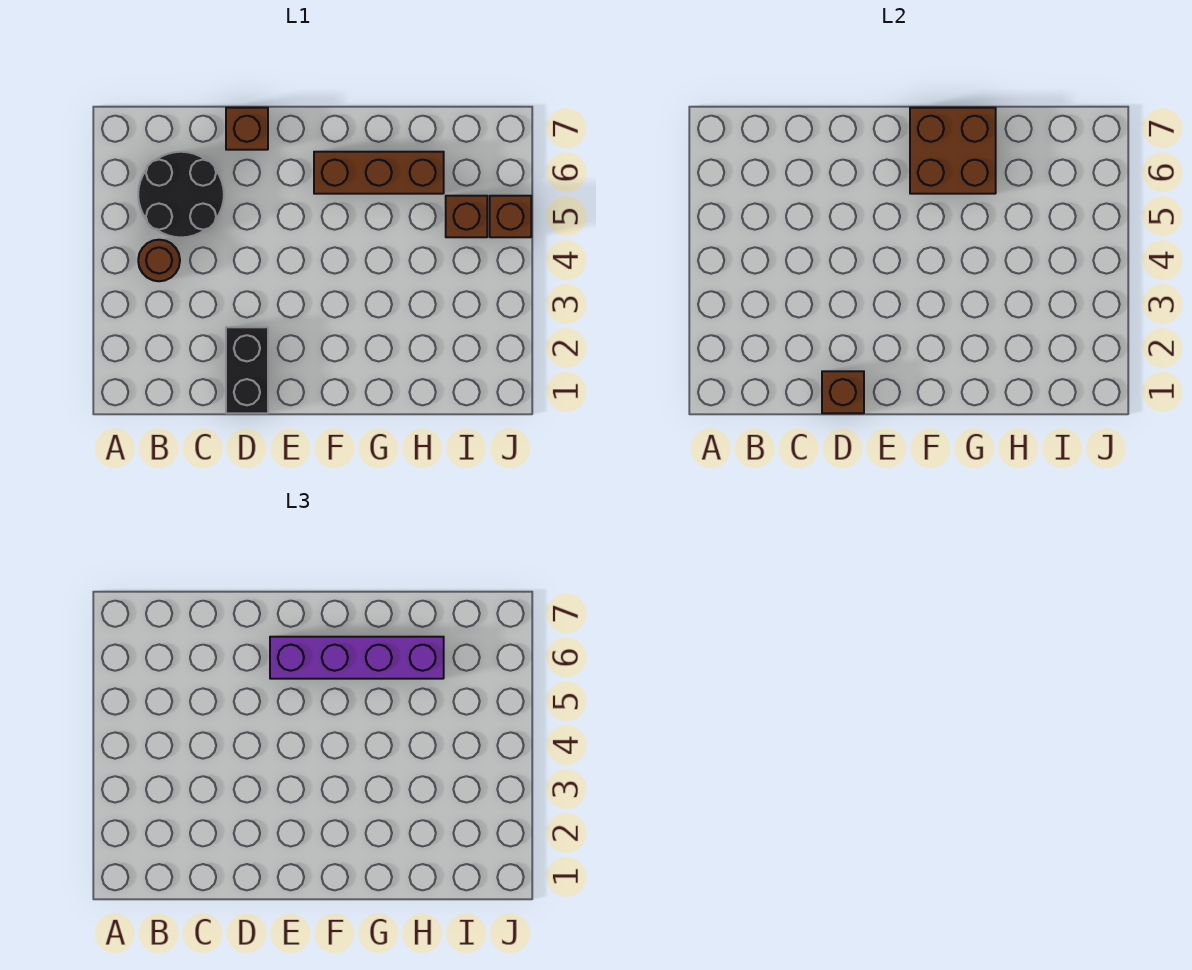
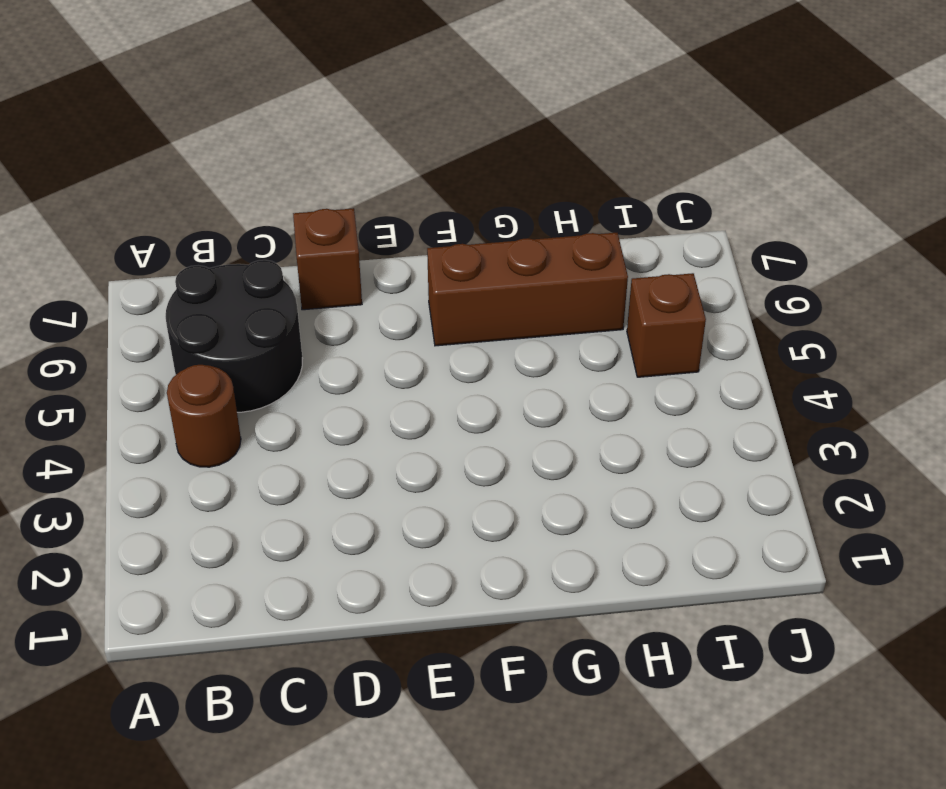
none -> black 1x2 brick [226,327,268,413]
none -> brown 1x1 brick [490,196,531,237]

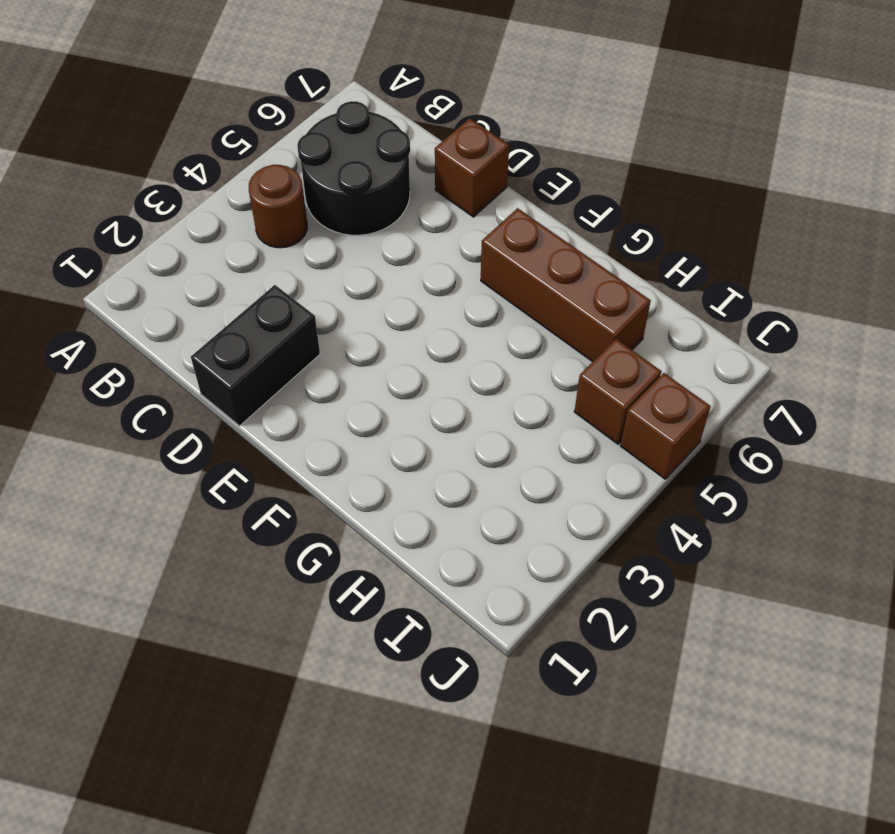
none -> brown 1x1 brick [822,371,864,413]
none -> brown 2x2 brick [910,108,996,194]

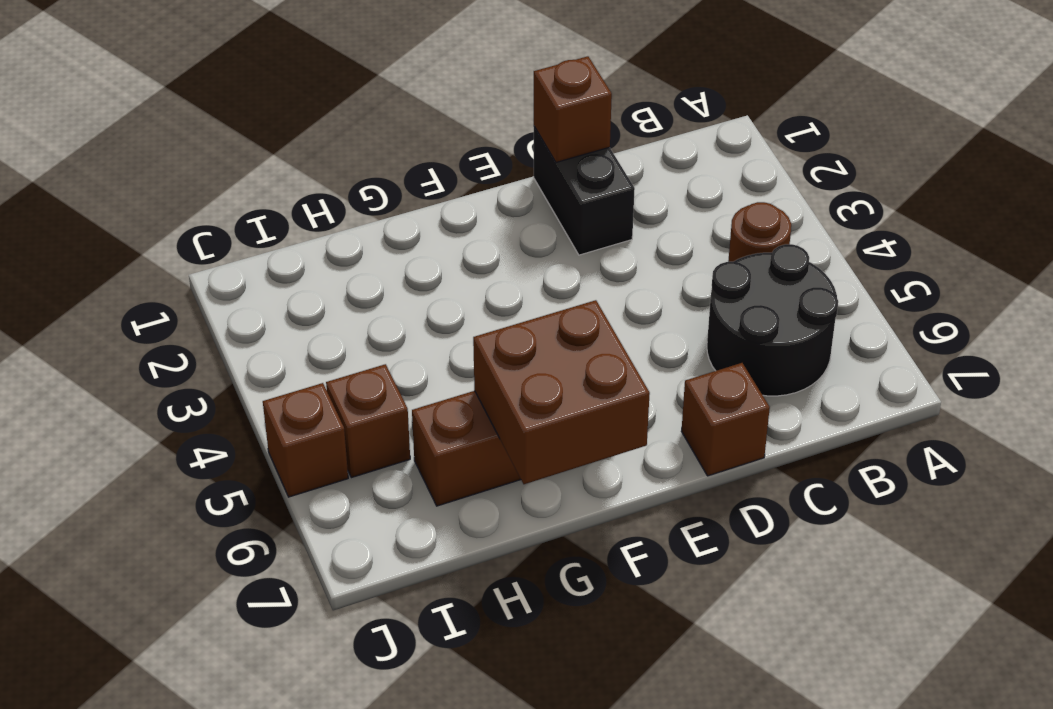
none -> purple 1x4 brick [270,637,444,679]

